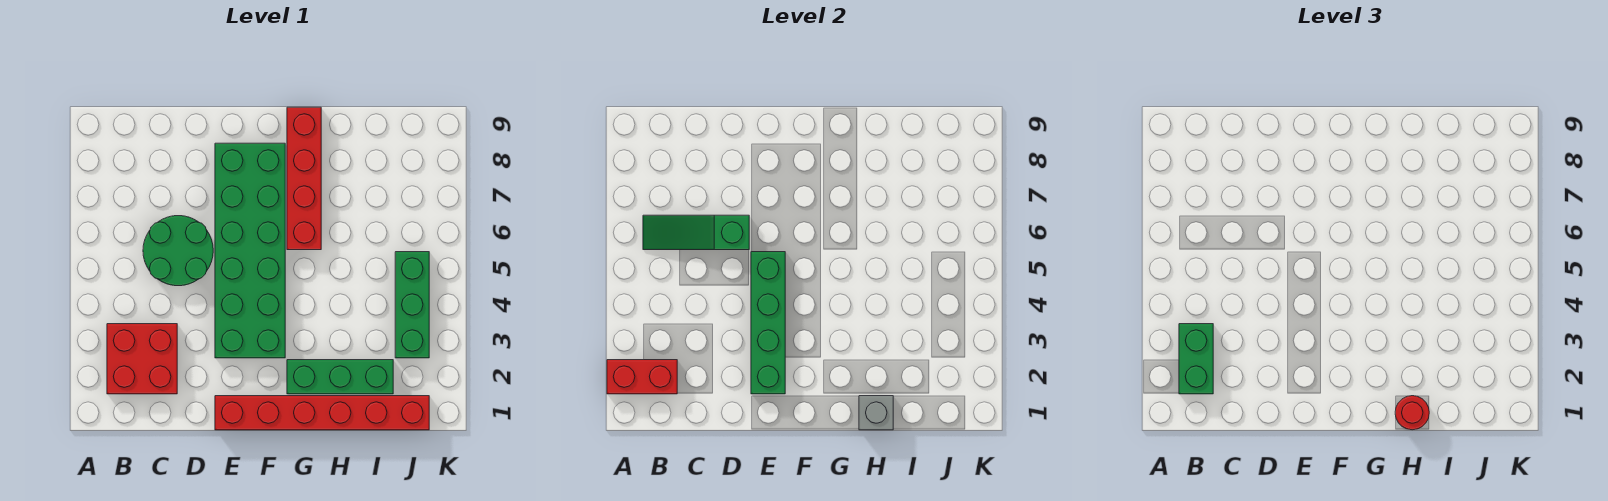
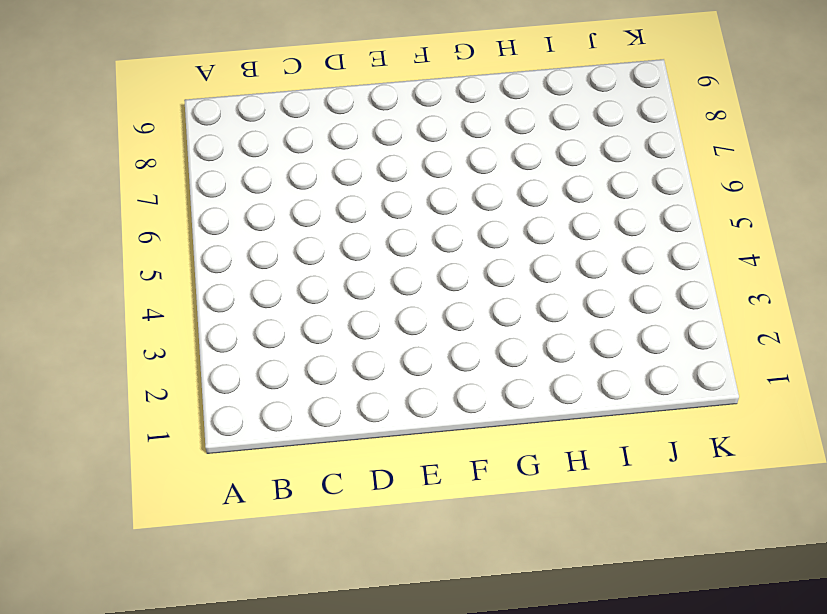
none -> red 2x2 brick [107,324,177,394]
none -> green 2x2 round brick [143,216,213,286]
none -> red 1x6 brick [215,396,429,430]

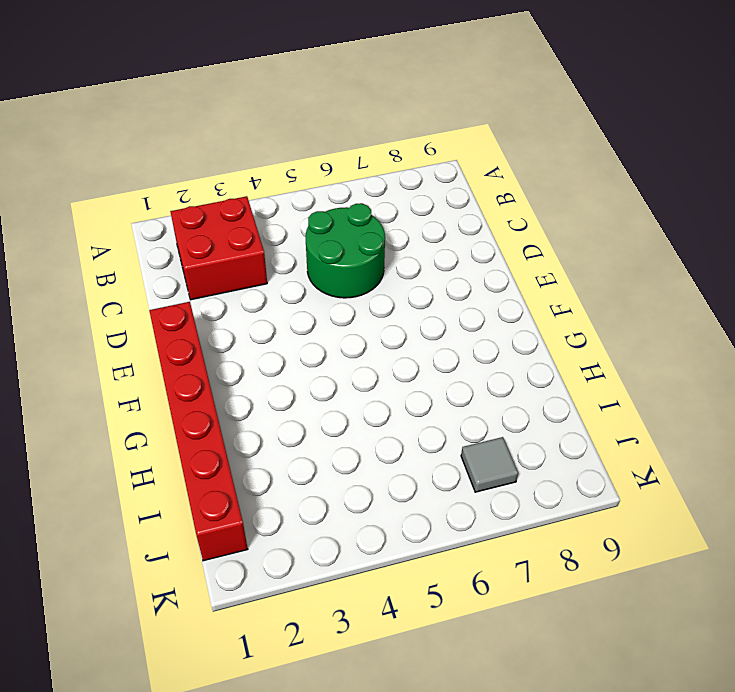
grey 1x1 tile [461,437,518,492] -> none
none -> green 2x6 brick [215,143,285,358]
none -> green 1x3 brick [287,360,393,394]
none -> red 1x4 brick [287,107,321,250]

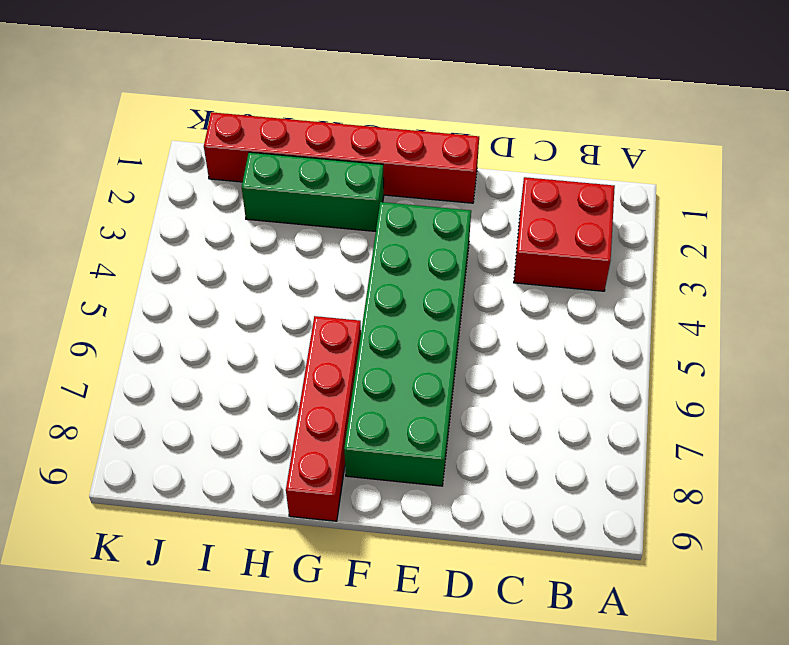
none -> green 2x2 round brick [143,216,213,286]
none -> green 1x3 brick [395,252,429,358]
none -> red 1x2 brick [607,360,677,394]

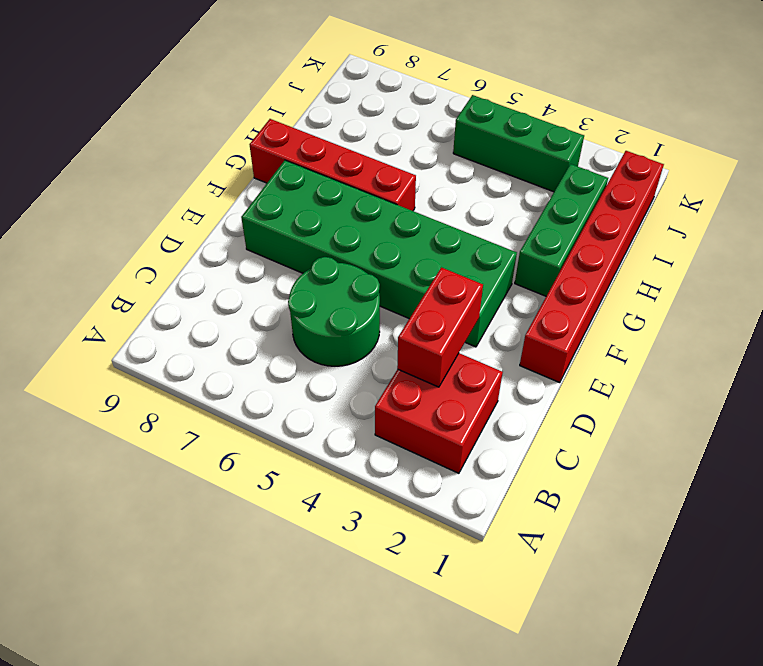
red 1x2 brick [397,267,483,387] -> red 1x2 brick moved to [607,360,677,394]
none -> green 1x3 slope [643,215,749,250]
none -> green 1x4 brick [751,252,785,394]
none -> grey 1x1 brick [859,396,893,430]

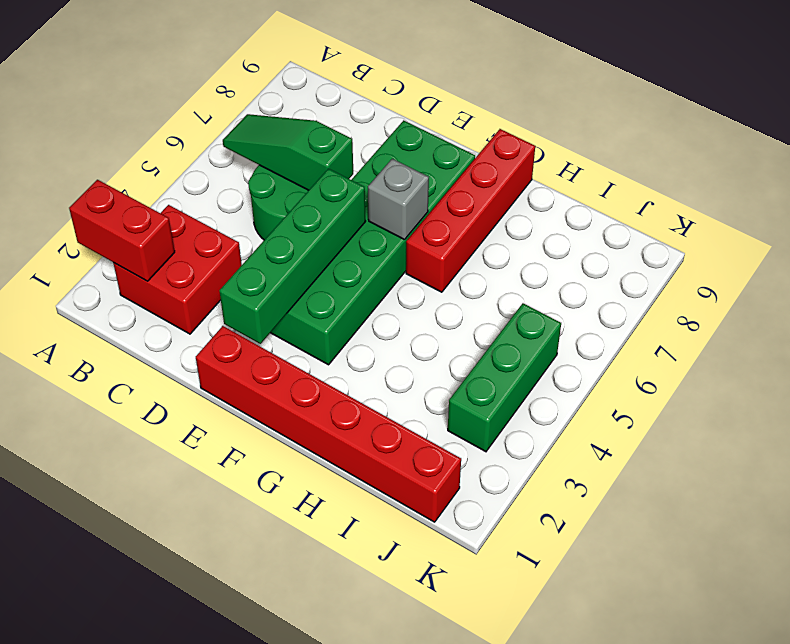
grey 1x1 brick [368,159,429,240] -> grey 1x1 brick moved to [859,396,893,430]
none -> green 1x3 brick [287,360,393,394]
none -> green 1x2 brick [1179,324,1213,394]
none -> red 1x1 round brick [1395,396,1429,430]

